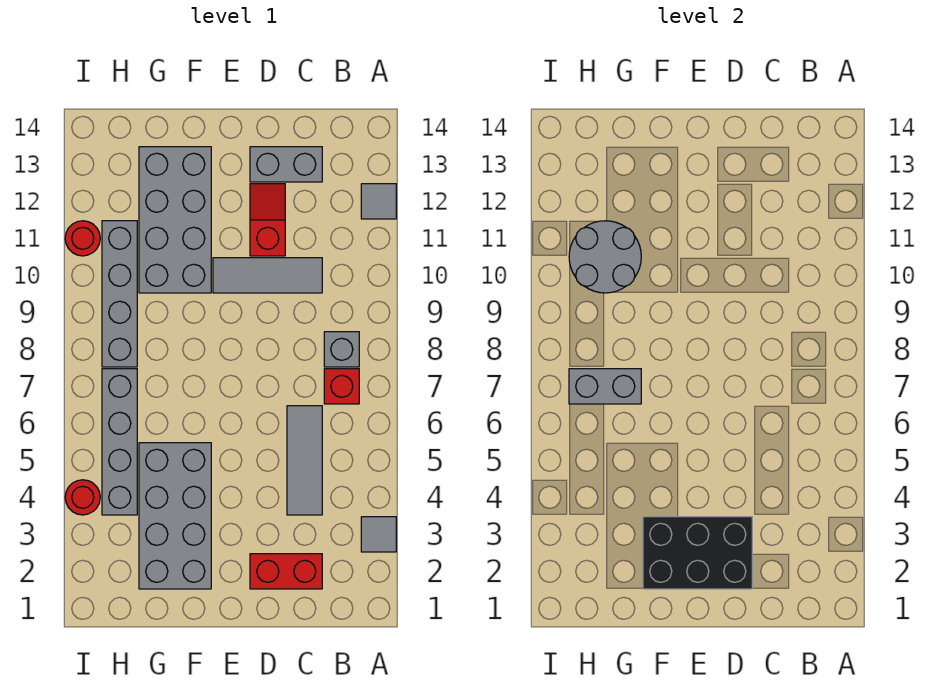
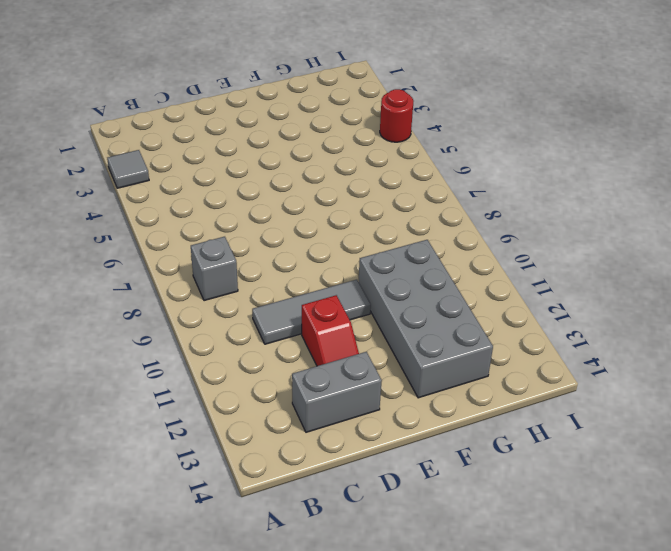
none -> grey 1x1 tile [361,184,396,219]
none -> red 1x1 brick [324,369,359,404]
none -> red 1x2 brick [250,554,322,589]

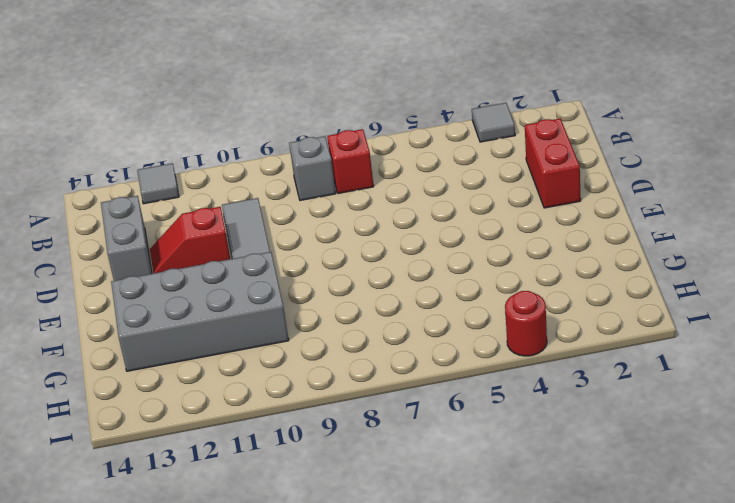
none -> grey 1x3 tile [287,406,322,515]
none -> grey 2x4 brick [139,443,211,589]
none -> grey 1x4 brick [102,369,137,515]

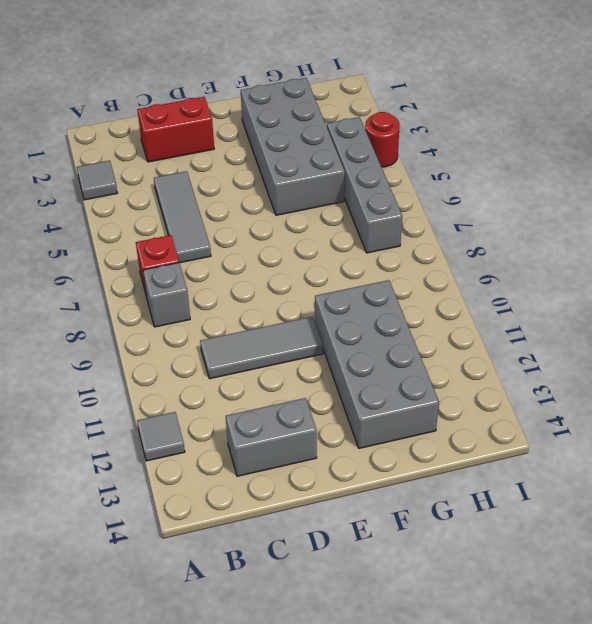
none -> red 1x2 slope [250,184,285,256]
none -> grey 1x4 brick [102,221,137,367]
none -> red 1x1 round brick [65,221,100,256]

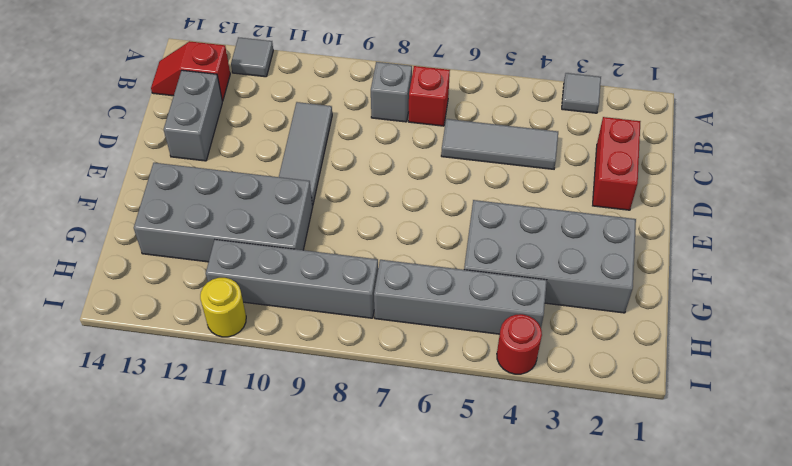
red 1x2 slope [151,41,230,101] -> red 1x2 slope moved to [250,184,285,256]
yellow 1x1 round brick [200,278,246,337] -> red 1x1 round brick [65,221,100,256]
none -> black 2x3 brick [643,517,752,589]
none -> grey 1x2 brick [569,369,641,404]
none -> grey 2x2 round brick [569,221,641,293]

